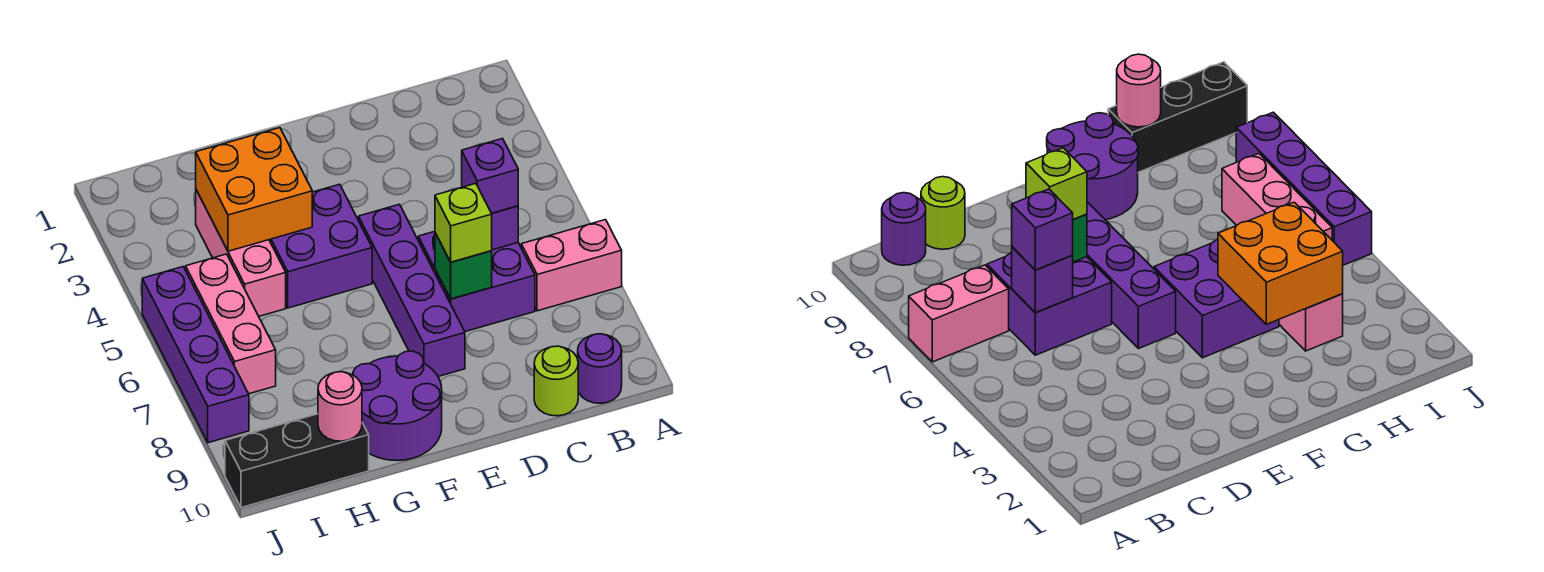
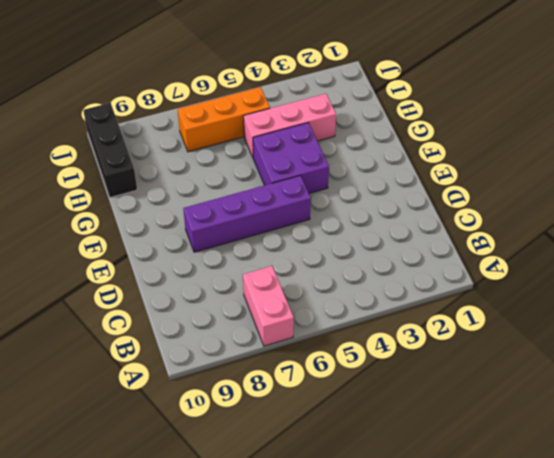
orange 1x3 brick [178,87,270,152] -> pink 1x3 brick [186,254,276,394]
none -> purple 1x1 round brick [578,334,622,403]
none -> purple 2x2 brick [418,231,535,332]
none -> lime 1x1 round brick [534,346,578,416]

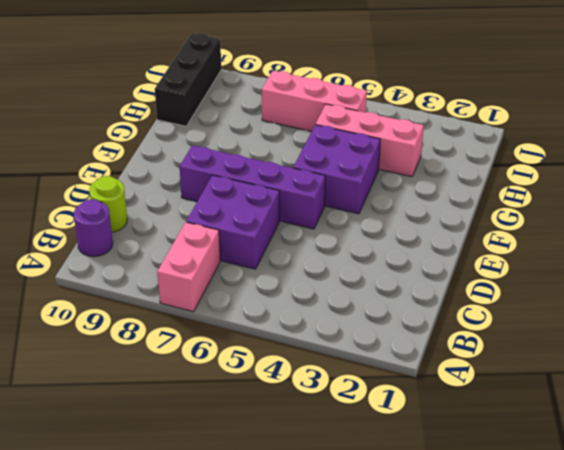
none -> purple 2x2 round brick [353,351,442,461]
none -> purple 1x4 brick [142,267,249,443]
none -> purple 1x1 brick [492,206,518,250]

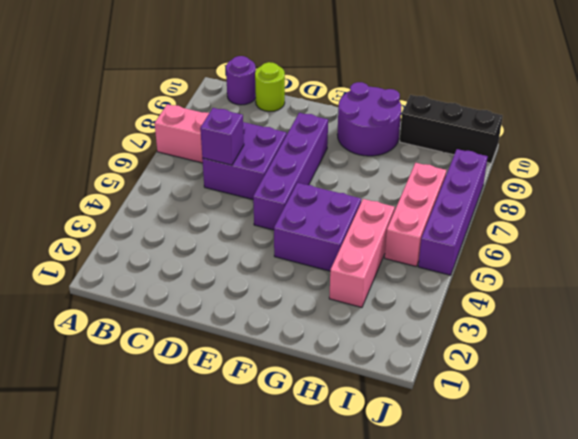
none -> green 1x1 brick [435,233,492,299]
none -> orange 2x2 brick [196,128,312,251]
none -> pink 1x1 round brick [318,372,362,441]

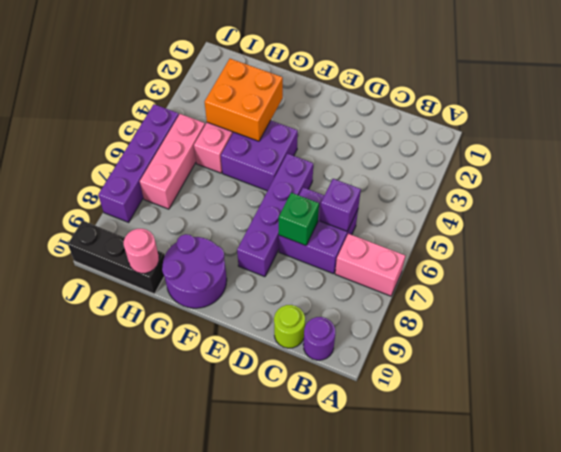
none -> purple 1x1 brick [462,139,518,213]
none -> lime 1x1 brick [435,183,492,262]

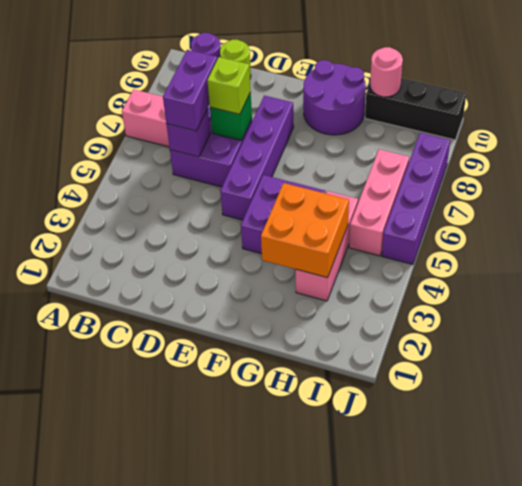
purple 1x2 brick [163,50,217,131] -> purple 1x1 brick [462,139,518,213]

